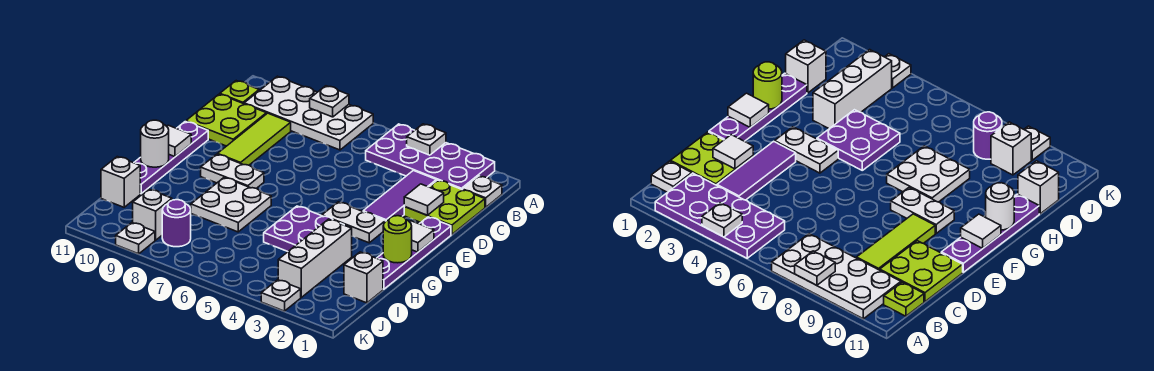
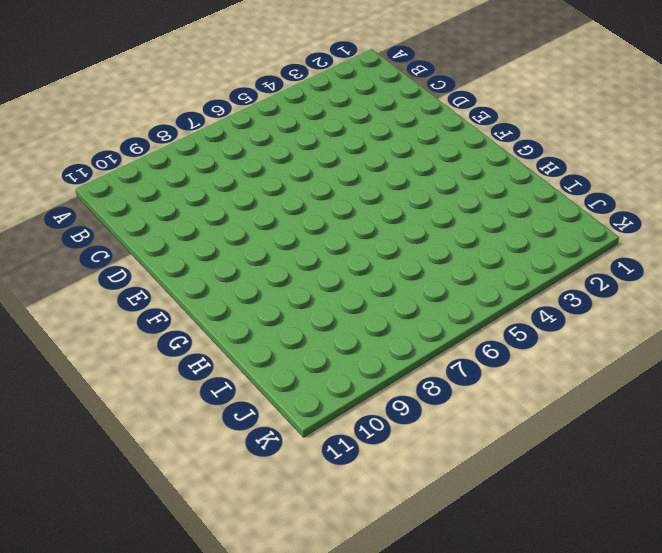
none -> purple 2x4 plate [366,124,495,190]
none -> white 2x4 plate [244,76,373,150]
none -> white 1x1 plate [463,176,502,207]

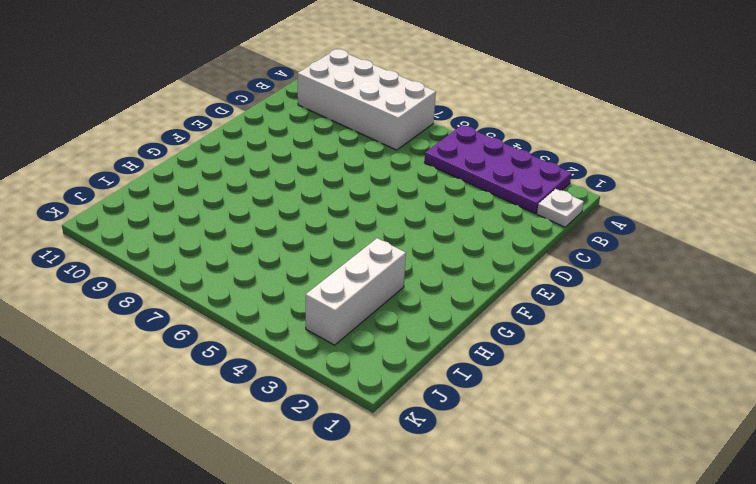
white 2x4 brick [298,49,436,150] -> white 2x4 plate [244,76,373,150]
none -> lime 1x1 plate [220,81,259,104]
none -> lime 2x2 plate [404,180,485,235]
none -> purple 1x3 tile [363,171,436,221]

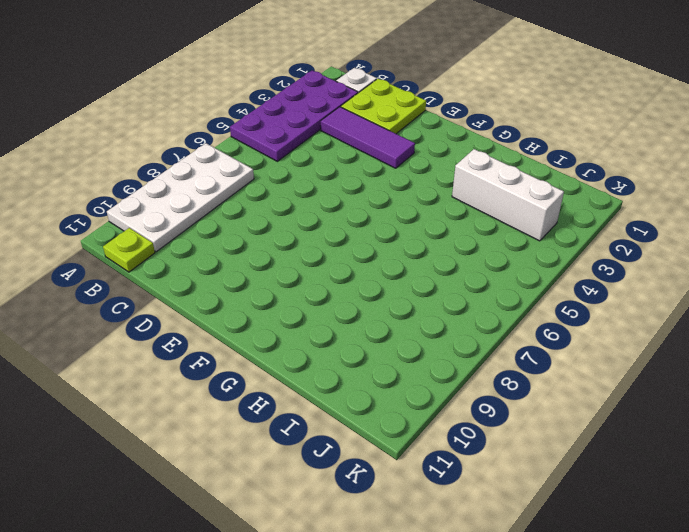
none -> lime 1x3 tile [218,113,291,165]
none -> lime 2x2 plate [186,94,266,146]
none -> purple 1x4 plate [377,217,451,289]

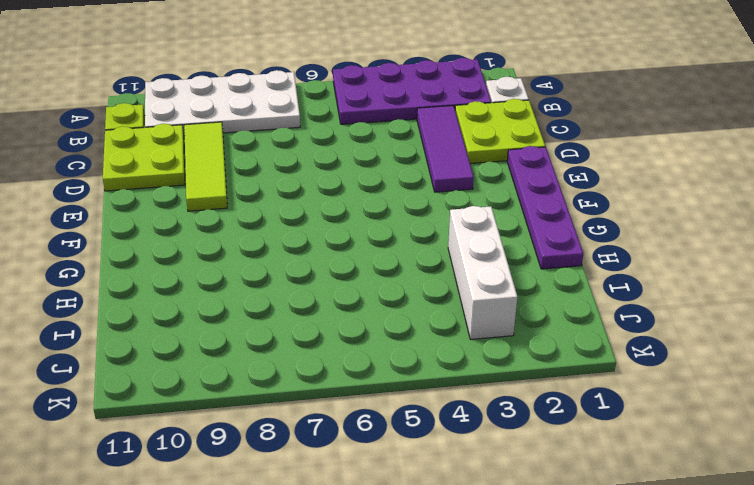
none -> purple 1x4 plate [134,122,208,194]
none -> white 1x2 plate [322,202,386,243]
none -> white 1x2 plate [201,154,264,188]

